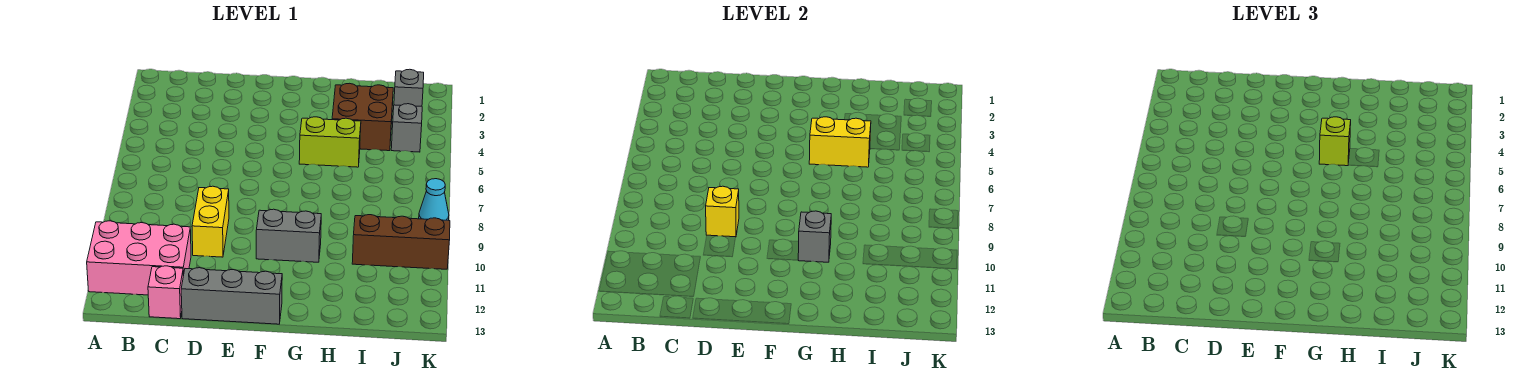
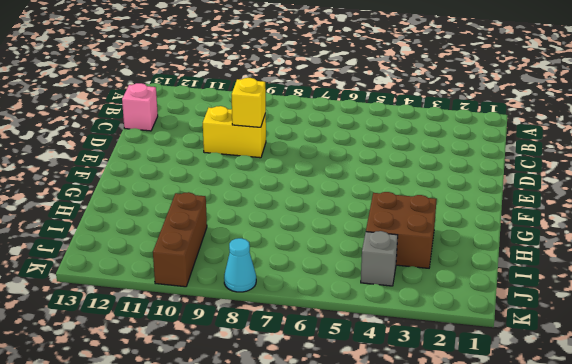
none -> pink 2x3 brick [87,221,191,295]
none -> grey 1x3 brick [181,268,282,324]
none -> grey 1x2 brick [256,209,321,262]

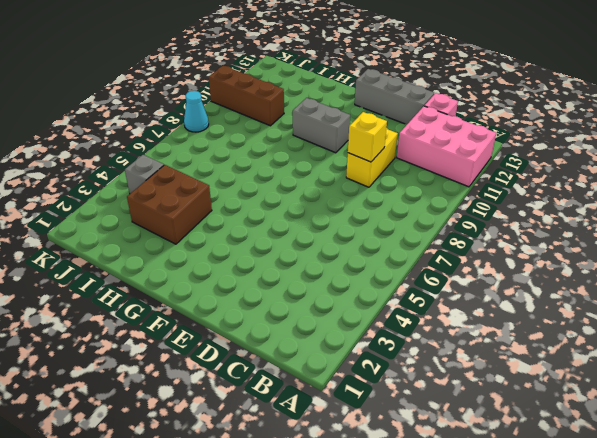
none -> lime 1x2 brick [299,117,361,167]
none -> grey 1x1 brick [394,69,424,106]
none -> yellow 1x2 brick [809,117,871,167]

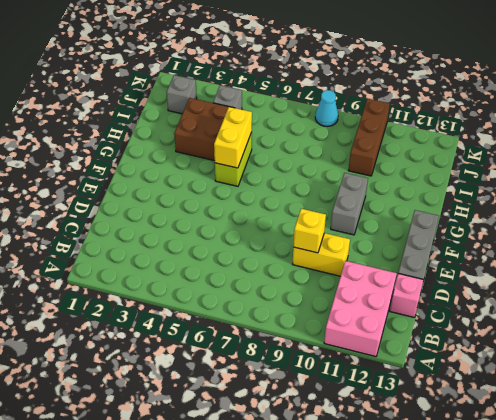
none -> grey 1x1 brick [798,211,831,262]
none -> lime 1x1 brick [1319,117,1351,166]

